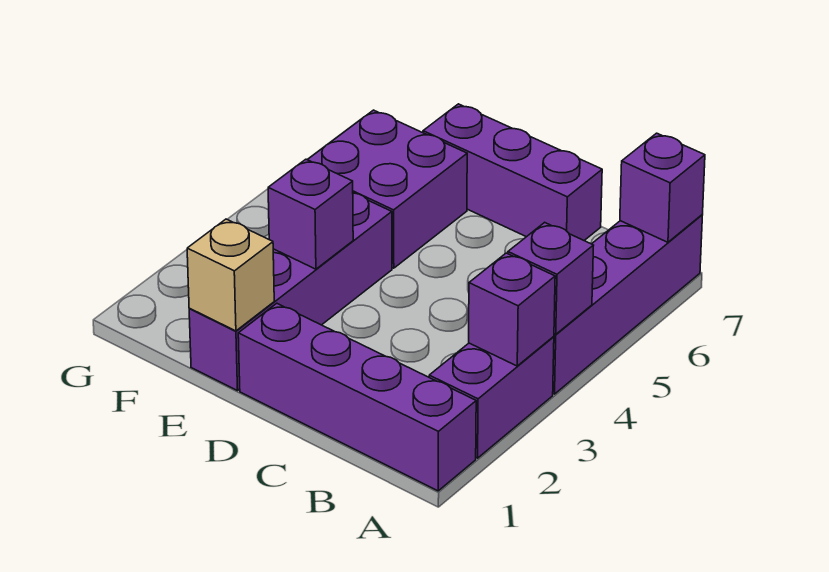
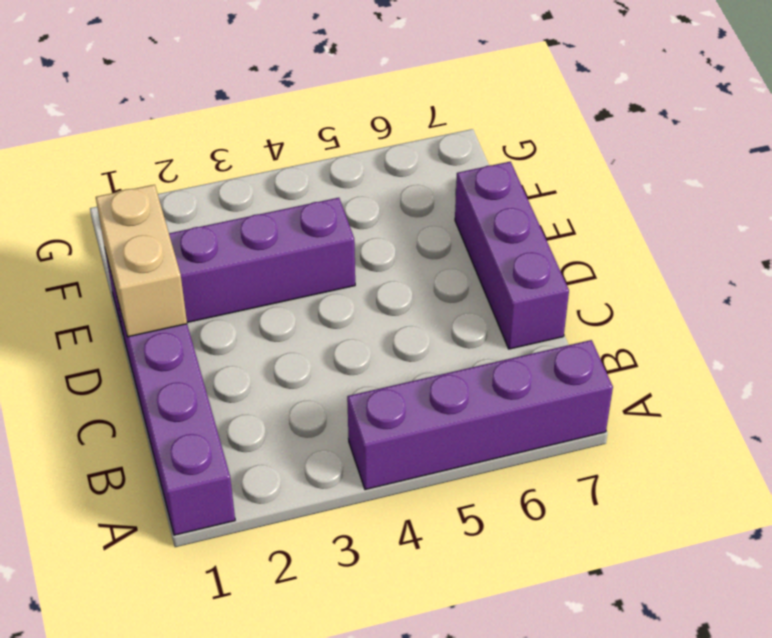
tan 1x2 brick [96,185,187,337] -> tan 1x1 brick [187,219,274,331]
none -> purple 1x2 brick [429,337,554,458]
none -> purple 2x2 brick [308,110,467,268]

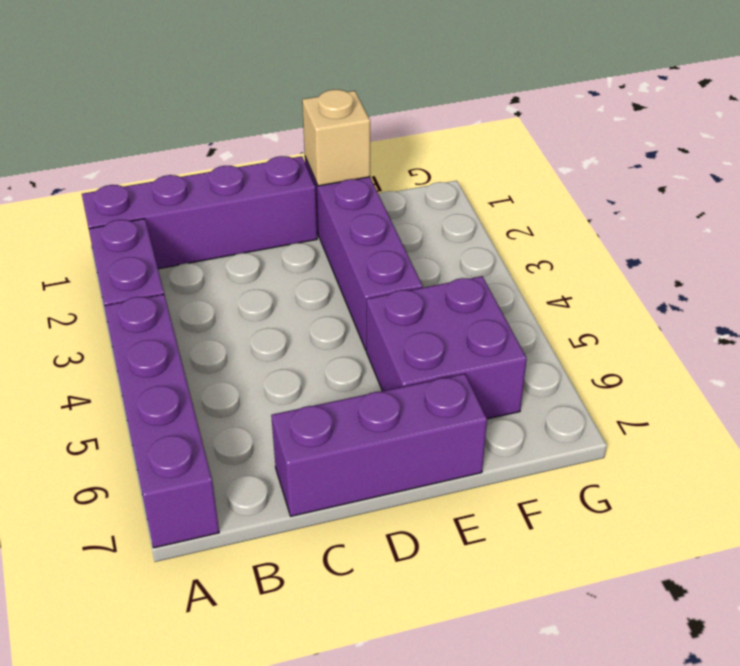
none -> purple 1x1 brick [469,253,555,366]
none -> purple 1x1 brick [508,222,594,334]

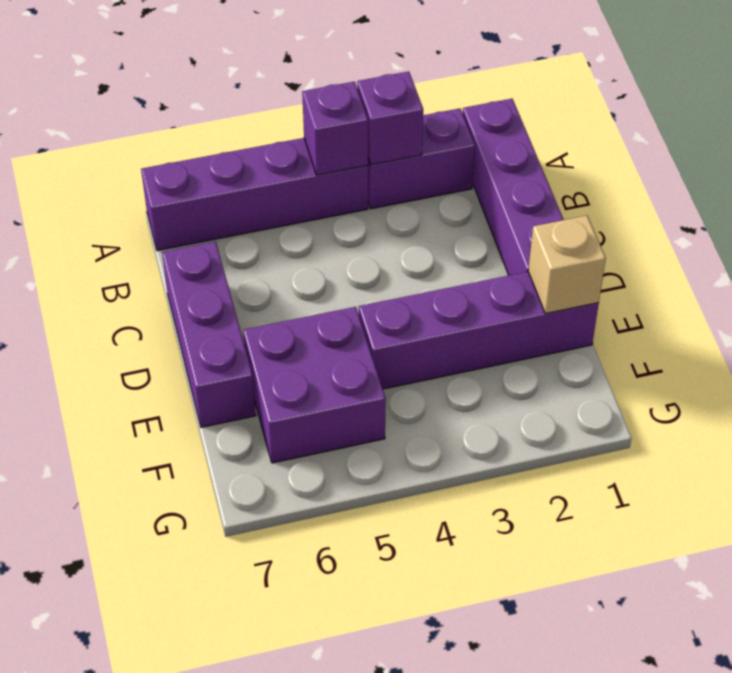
none -> purple 1x1 brick [620,133,705,242]
none -> purple 1x1 brick [268,159,353,269]

